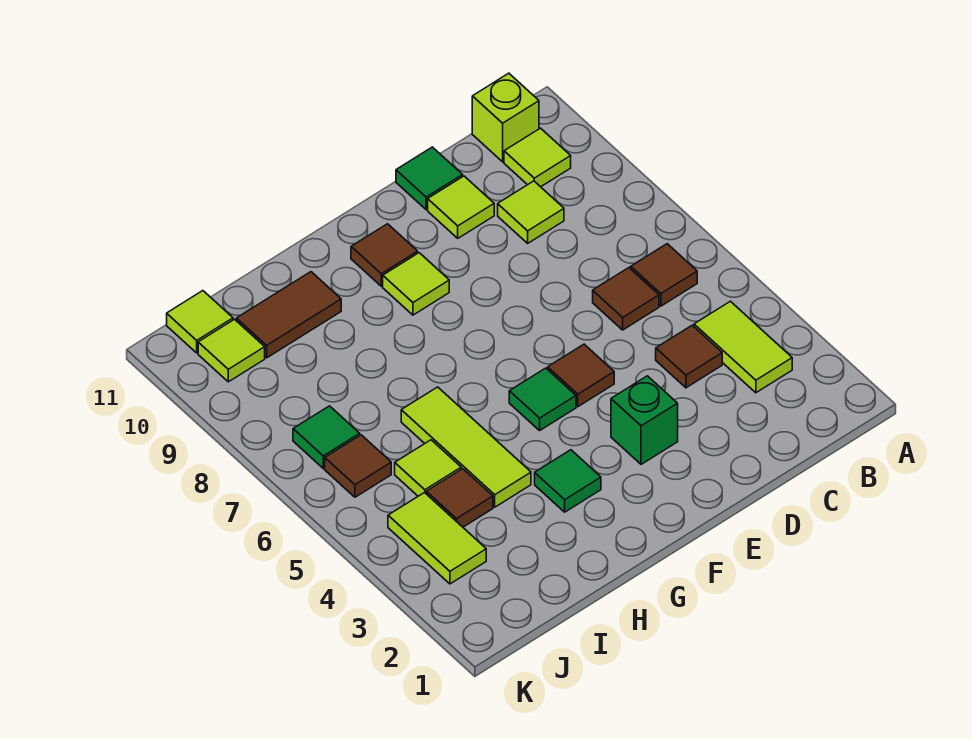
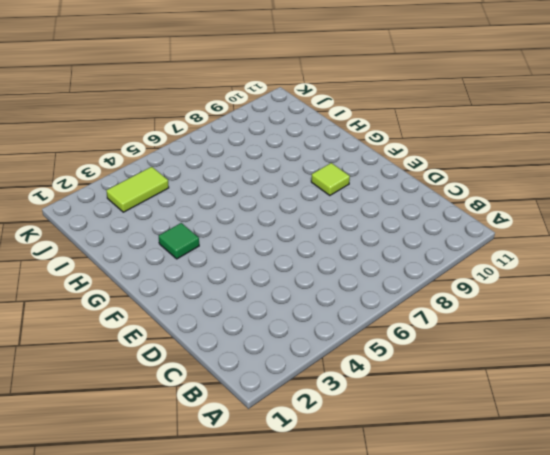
none -> lime 1x2 tile [694,301,792,393]
none -> brown 1x1 tile [631,244,697,306]
none -> lime 1x1 tile [504,128,571,187]

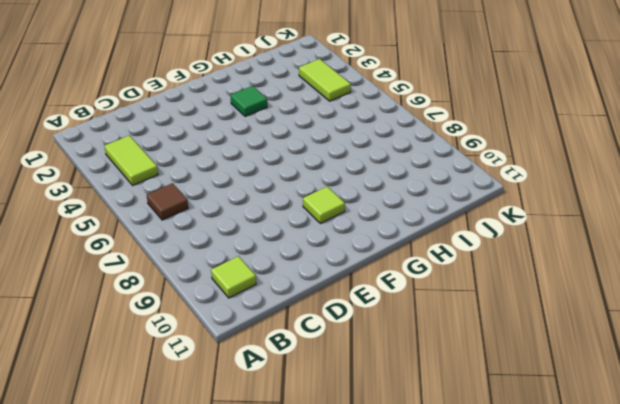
none -> lime 1x1 brick [472,73,539,162]
none -> brown 1x1 tile [656,325,722,388]
none -> brown 1x1 tile [593,268,659,330]

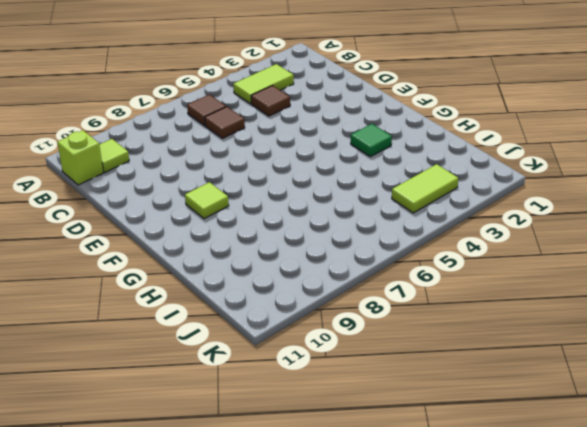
none -> lime 1x1 tile [498,181,564,243]
none -> lime 1x1 tile [428,176,494,238]
none -> green 1x1 tile [396,147,463,210]

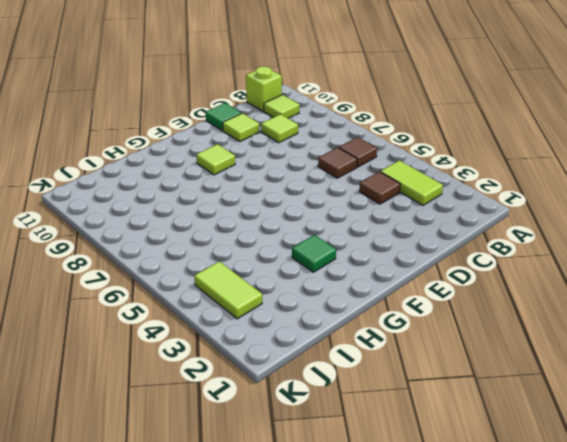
none -> green 1x1 brick [611,376,678,464]
none -> brown 1x1 tile [548,344,614,407]
none -> green 1x1 tile [509,368,576,430]

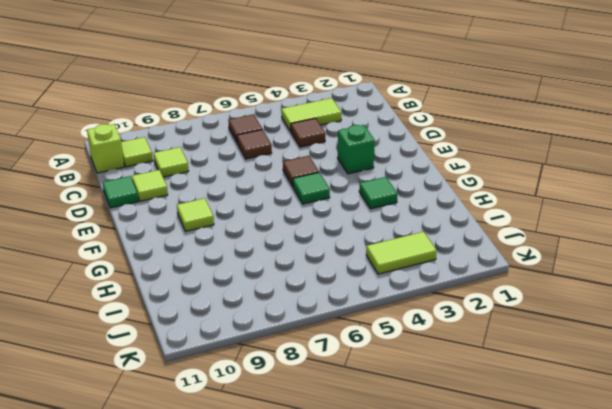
none -> brown 1x1 tile [351,224,418,286]
none -> lime 1x3 tile [401,387,531,507]
none -> brown 1x2 tile [236,272,341,358]

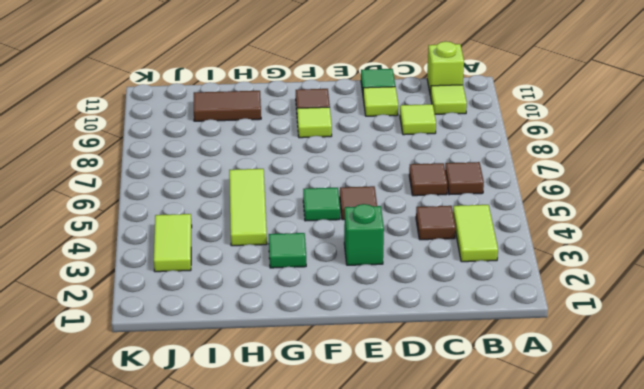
none -> brown 1x1 tile [426,469,493,527]
none -> lime 1x1 tile [395,440,461,496]
none -> brown 1x1 tile [325,435,391,497]

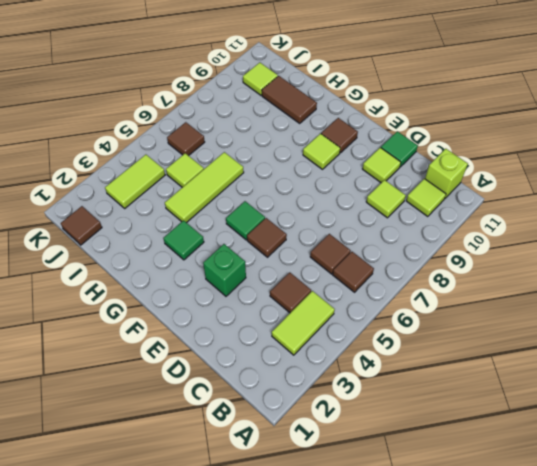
brown 1x1 tile [61,206,102,245] -> brown 1x1 tile moved to [426,469,493,527]
none -> green 1x1 tile [293,406,360,468]
none -> lime 1x1 tile [167,291,233,353]

